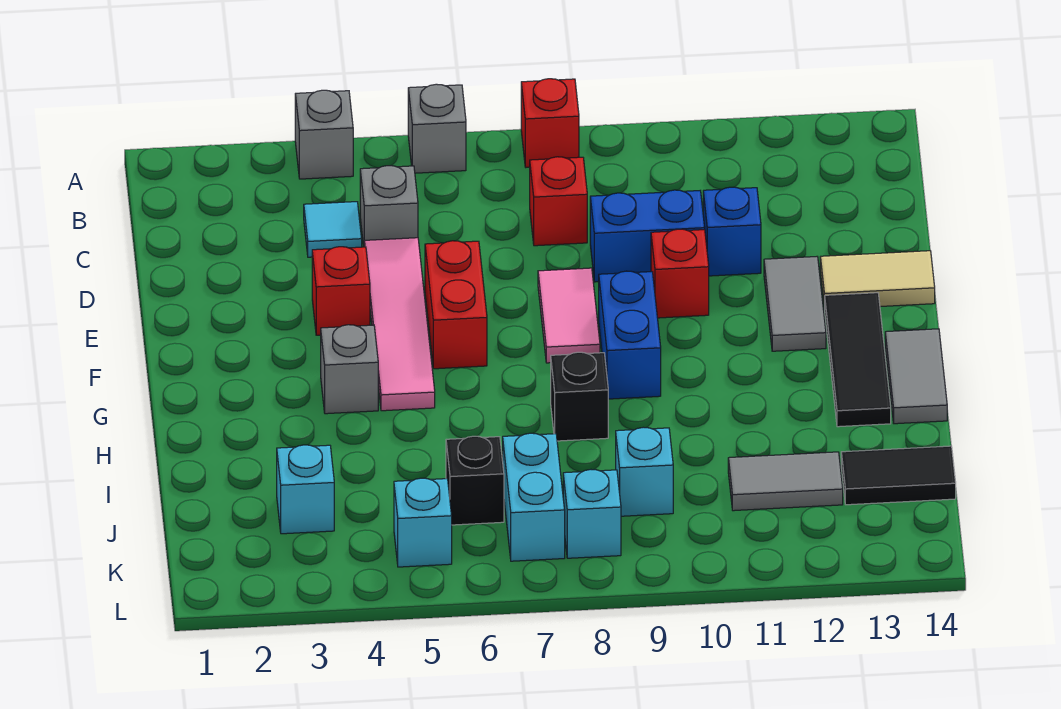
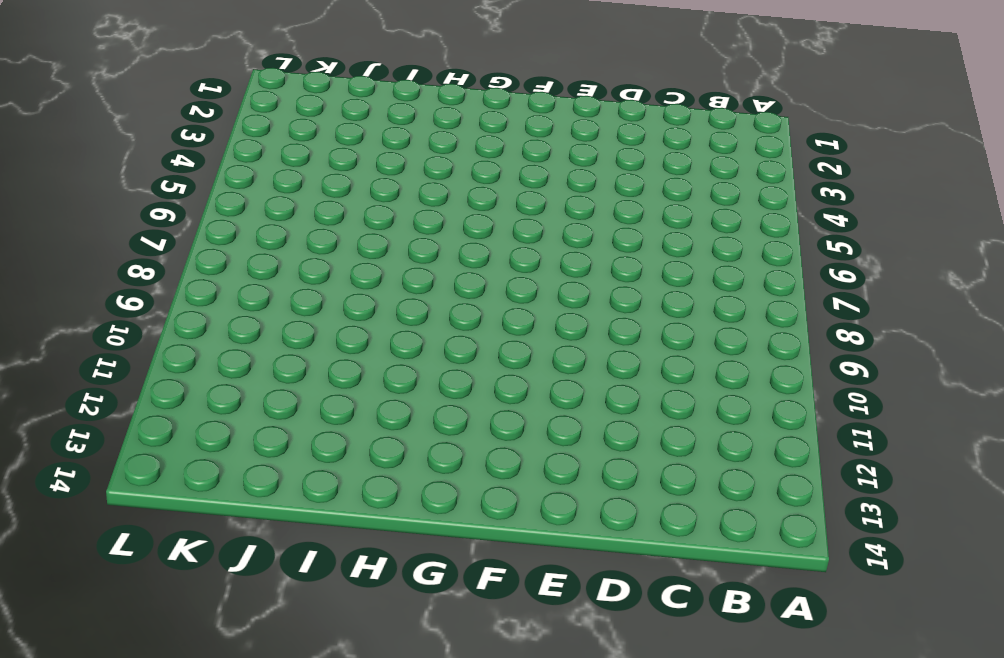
none -> grey 1x1 brick [295,90,353,179]
none -> grey 1x1 brick [408,84,466,173]
none -> red 1x1 brick [521,79,579,167]

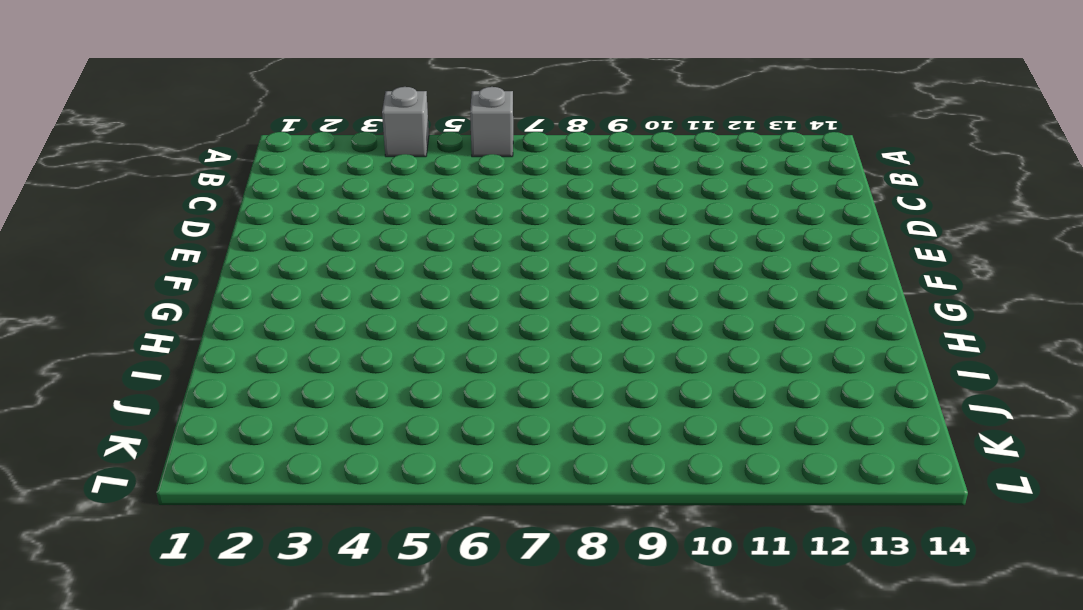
none -> red 1x1 brick [521,79,579,167]
none -> cyan 1x1 tile [304,202,362,257]
none -> grey 1x1 brick [360,166,418,247]

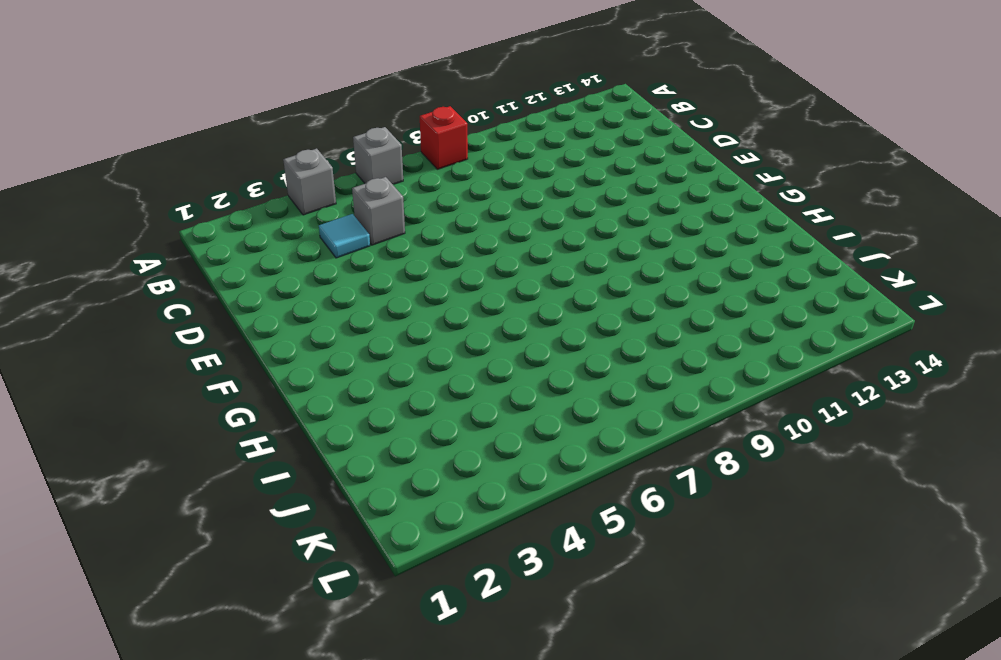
none -> red 1x1 brick [530,157,587,246]
none -> pink 1x4 tile [364,238,435,411]
none -> blue 1x2 brick [590,190,705,282]

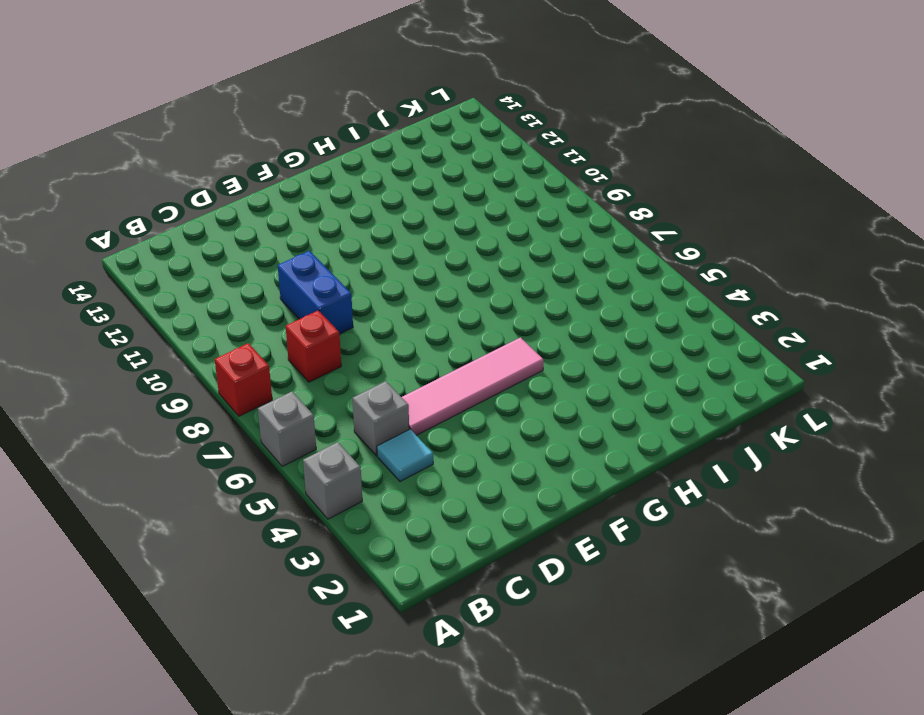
none -> blue 1x1 brick [703,187,761,276]
none -> red 1x1 brick [312,247,370,335]
none -> red 1x2 brick [425,241,487,369]

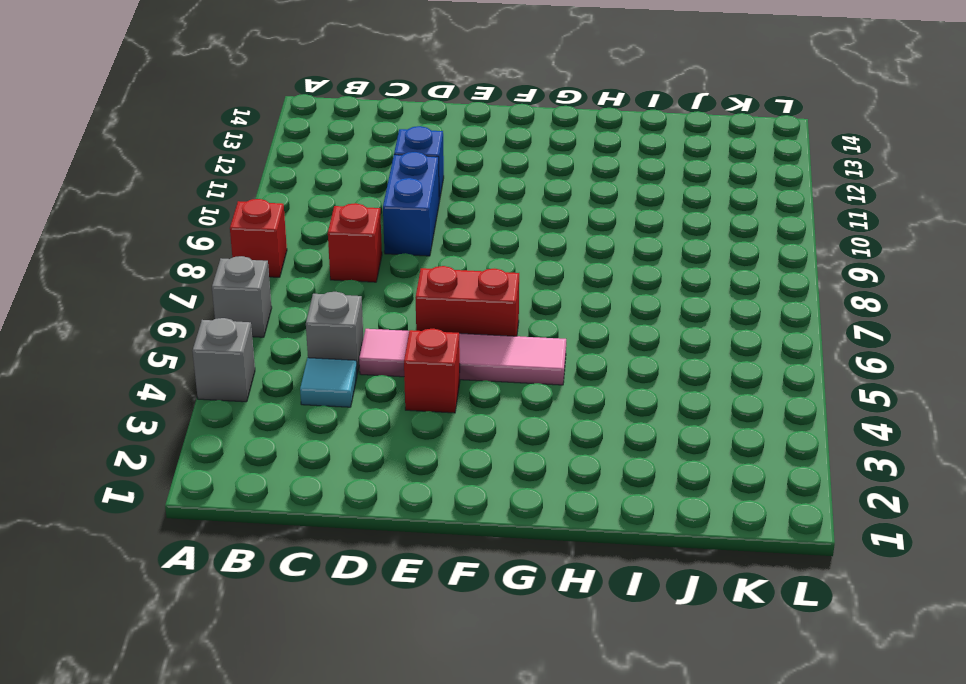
none -> pink 1x2 tile [538,268,600,363]
none -> red 1x1 brick [651,229,709,318]
none -> grey 1x2 tile [764,257,826,351]

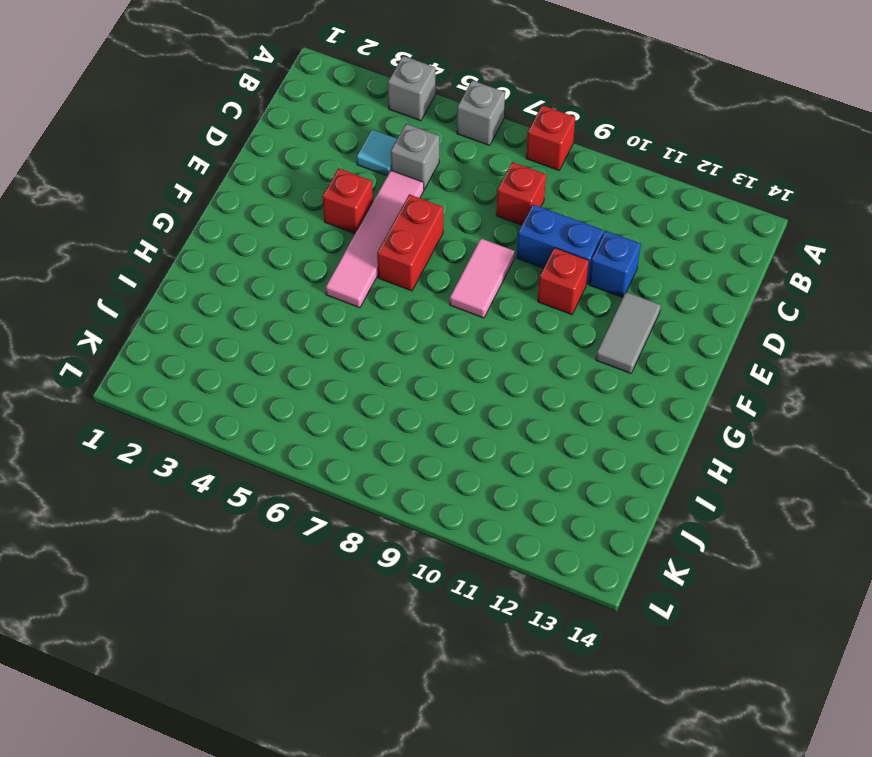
none -> tan 1x2 tile [820,251,935,309]
none -> blue 1x2 brick [599,271,661,399]
none -> black 1x3 tile [825,293,891,427]

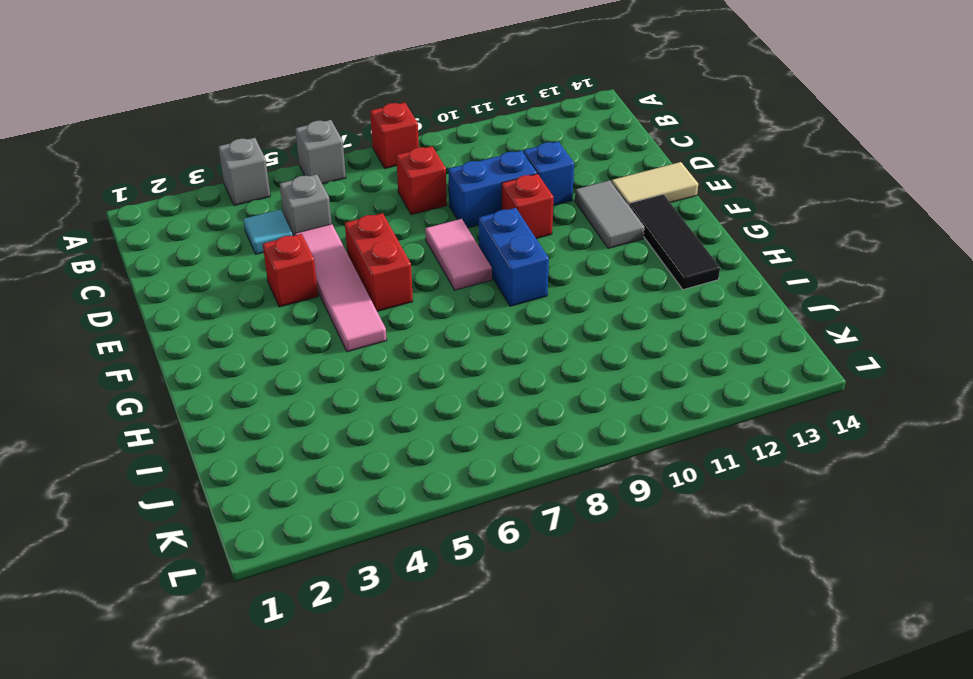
none -> grey 1x1 brick [321,325,378,414]
none -> grey 1x2 tile [885,329,947,424]
none -> black 1x1 brick [551,352,608,441]

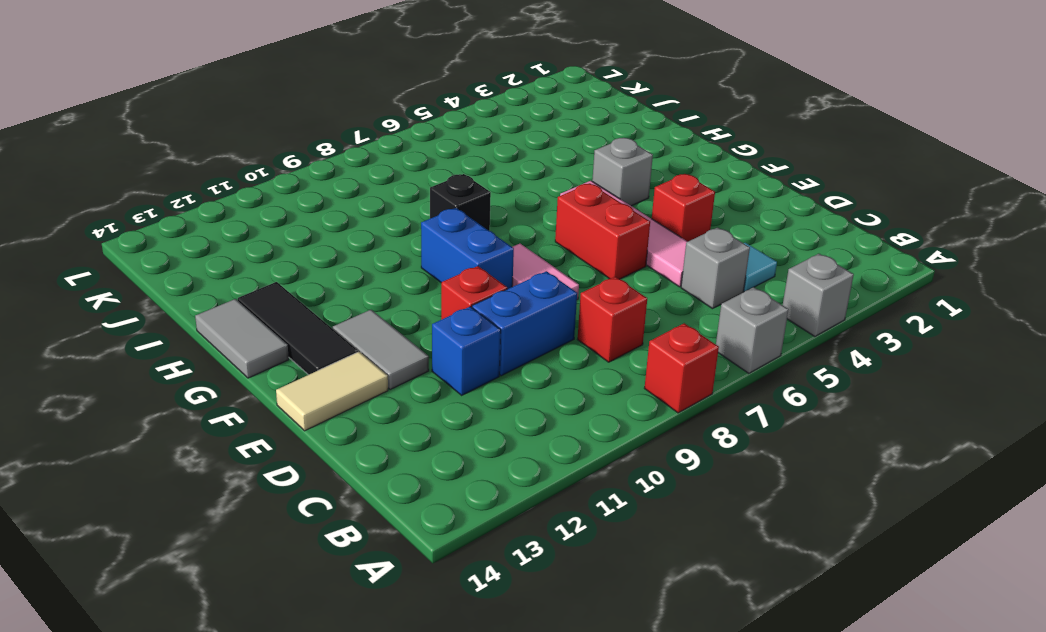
none -> cyan 1x1 brick [277,445,334,534]
none -> black 1x1 brick [446,436,504,525]
none -> cyan 1x2 brick [503,433,565,561]

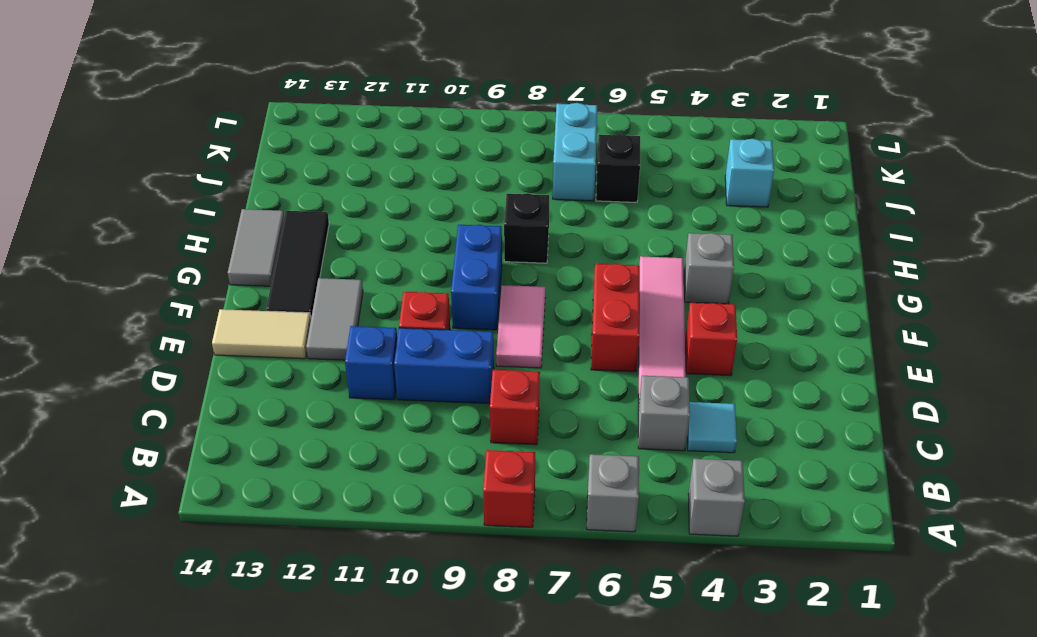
none -> cyan 1x1 brick [616,427,673,516]
none -> grey 1x2 tile [728,452,843,511]
none -> black 1x2 tile [841,446,956,505]

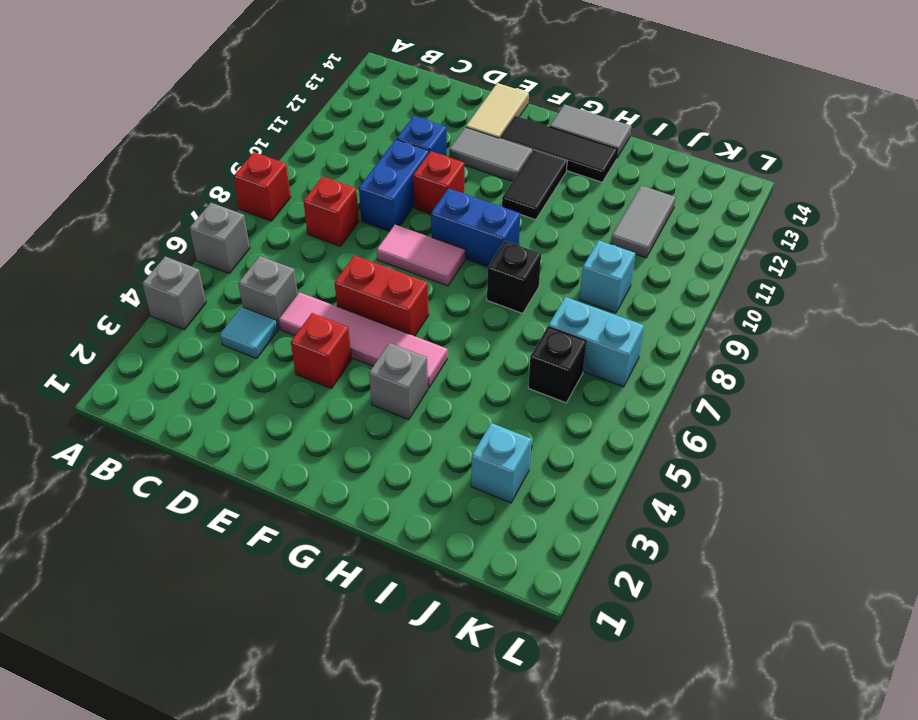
black 1x2 tile [502,150,567,220] -> black 1x2 tile moved to [841,446,956,505]
none -> cyan 1x1 brick [394,478,452,567]
none -> cyan 1x1 brick [563,470,621,558]

